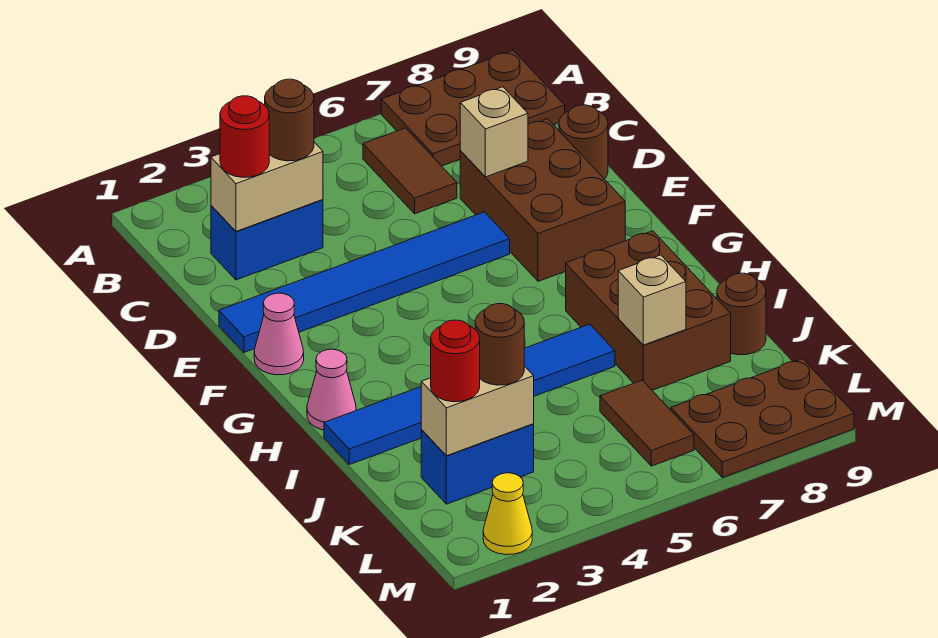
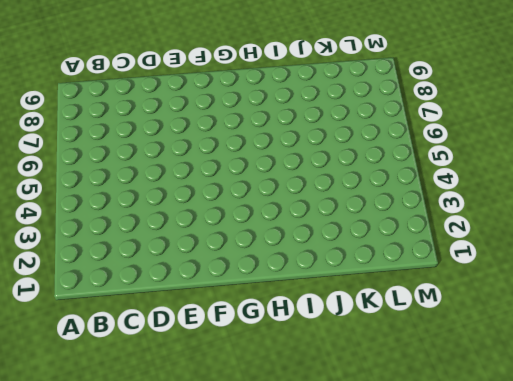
none -> brown 2x3 plate [381,51,565,166]
none -> brown 1x2 tile [363,128,457,214]
none -> blue 1x2 brick [211,200,323,280]

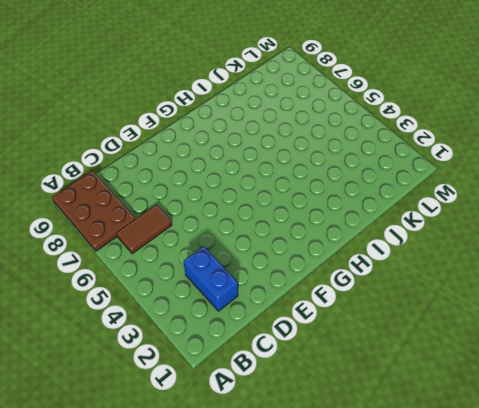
none -> brown 2x3 brick [460,119,625,281]
none -> brown 1x1 round brick [559,105,608,179]
none -> blue 1x6 tile [219,212,510,352]

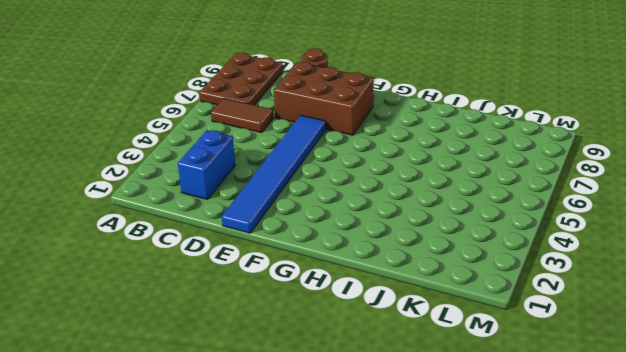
none -> pink 1x1 cone [254,293,304,375]
none -> pink 1x1 cone [307,349,356,430]
none -> brown 2x3 brick [565,231,731,390]

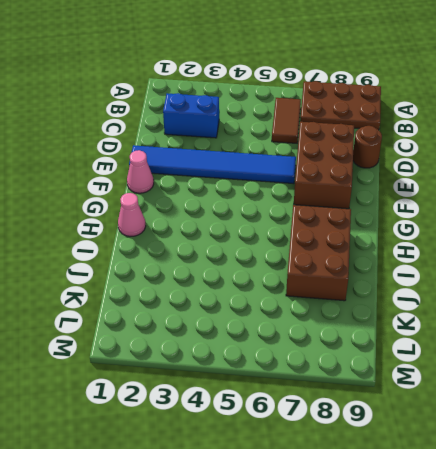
none -> blue 1x6 tile [324,324,615,465]
none -> brown 1x1 round brick [717,273,766,355]
none -> blue 1x2 brick [421,424,534,504]

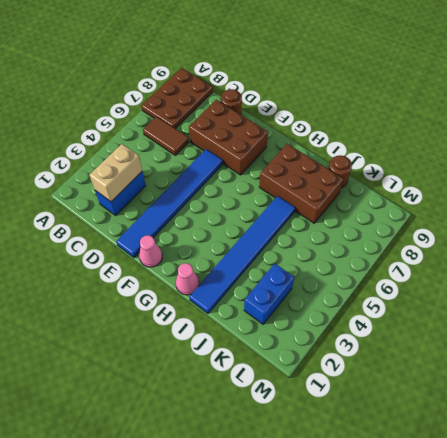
none -> brown 1x2 tile [600,380,694,466]
none -> brown 2x3 plate [671,359,854,478]
none -> yellow 1x1 cone [483,473,532,555]

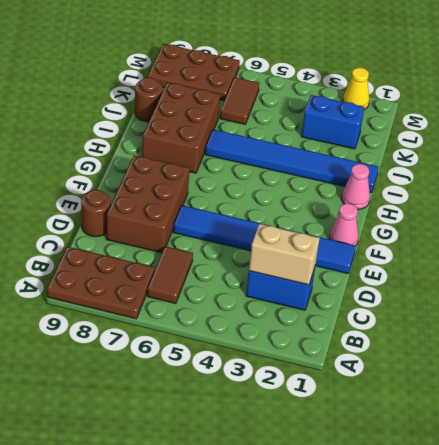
none -> tan 1x1 brick [460,87,528,177]
none -> tan 1x1 brick [618,255,686,345]
none -> tan 1x2 brick [421,366,534,456]

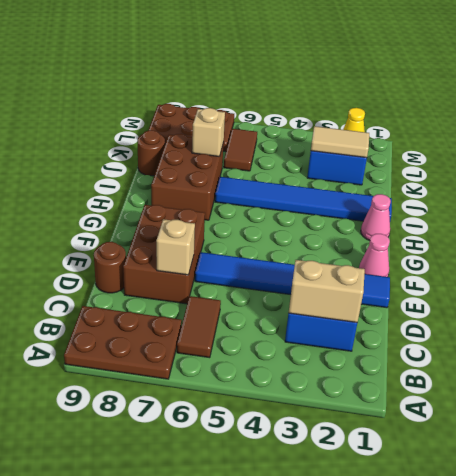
tan 1x2 tile [311,126,369,158] -> tan 1x2 brick [421,366,534,456]
none -> red 1x1 round brick [220,96,269,177]
none -> brown 1x1 round brick [265,79,314,161]
none -> red 1x1 round brick [431,320,480,402]

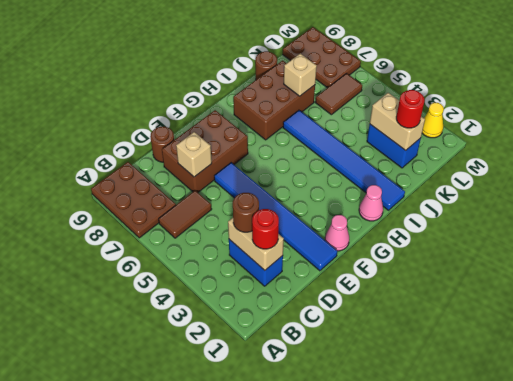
none -> brown 1x1 round brick [475,304,524,385]

